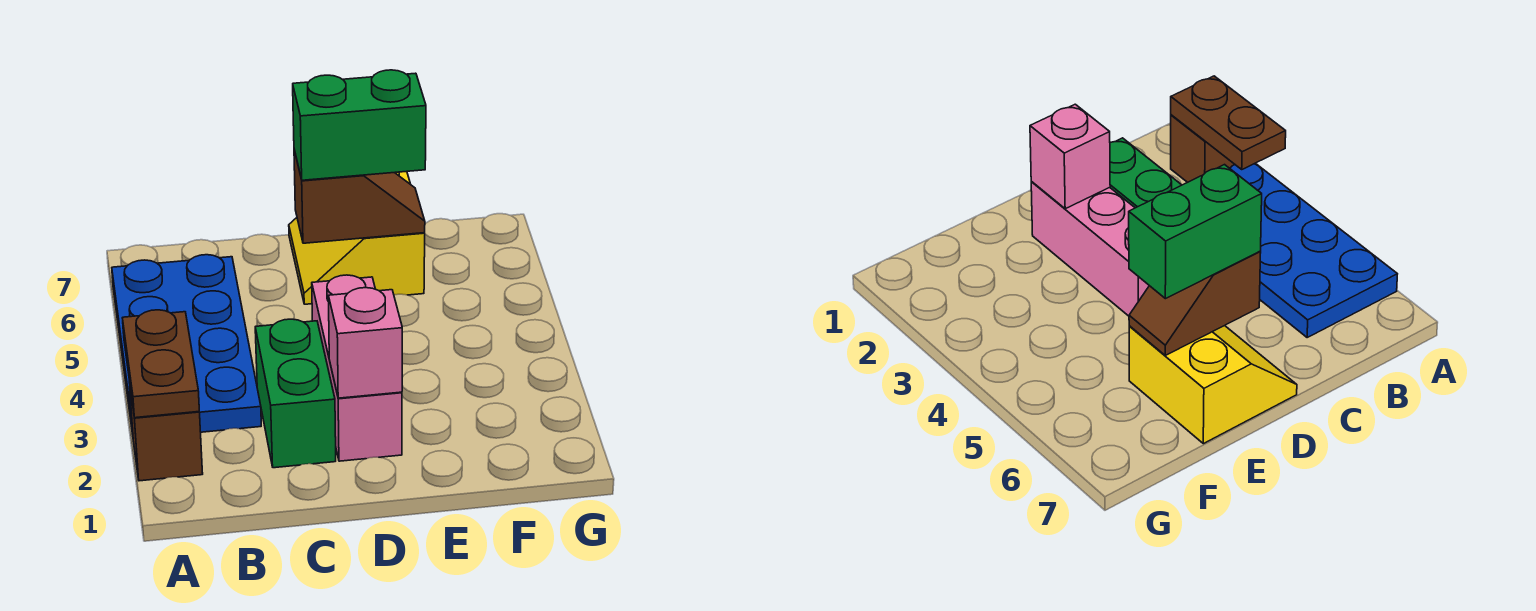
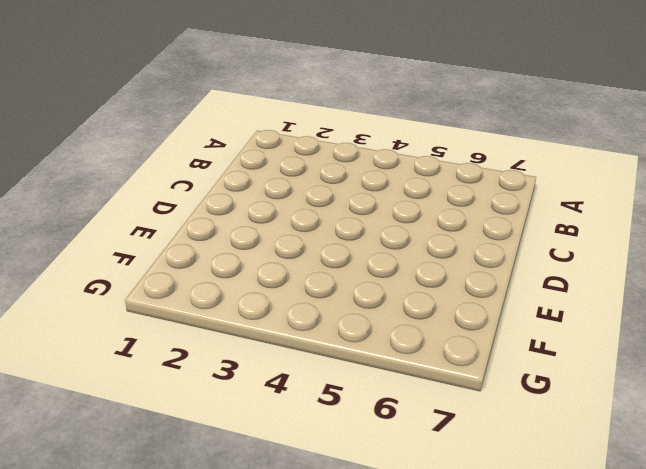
none -> brown 1x1 brick [129,381,203,481]
none -> blue 2x4 plate [112,255,261,434]

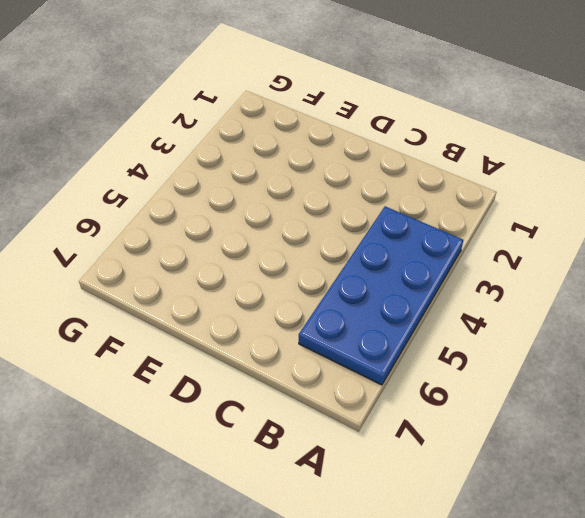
none -> brown 1x1 brick [129,381,203,481]
none -> green 1x2 brick [255,319,336,468]

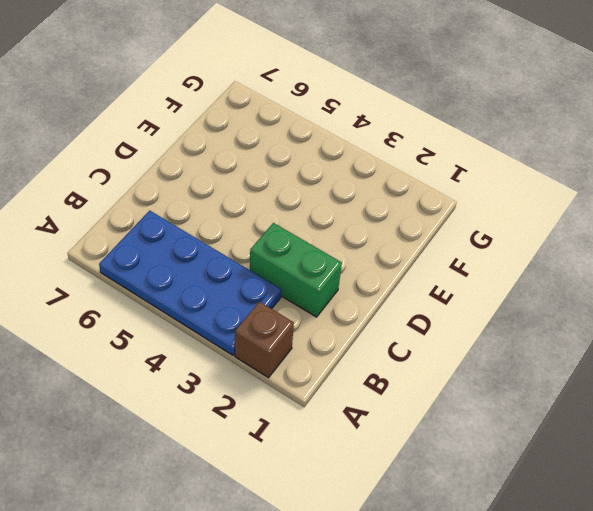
none -> pink 1x3 brick [312,275,402,461]
none -> yellow 2x2 slope [289,171,425,304]

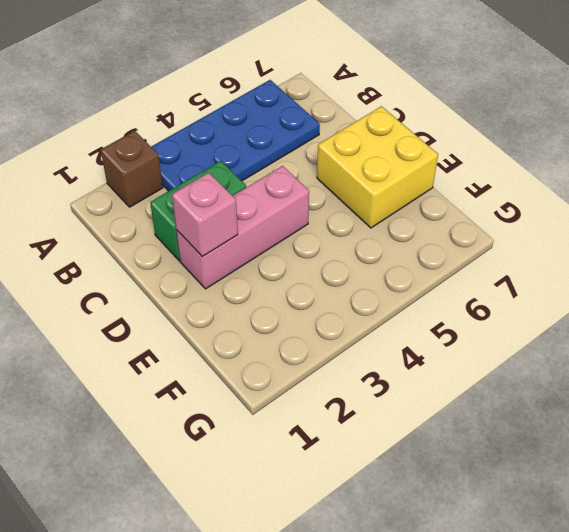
yellow 2x2 brick [317,106,438,228] -> yellow 2x2 slope [289,171,425,304]
none -> brown 1x2 plate [123,310,199,418]
none -> brown 1x2 slope [294,150,425,243]

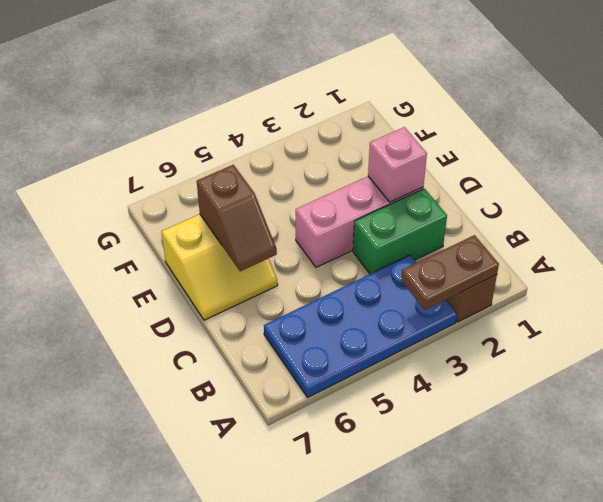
brown 1x2 slope [197,165,277,271] -> brown 1x2 slope turned to [294,150,425,243]
none -> green 1x2 brick [293,70,426,180]

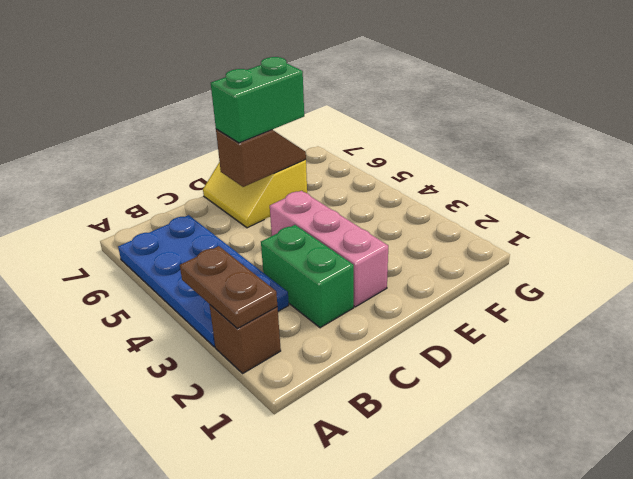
none -> pink 1x1 brick [328,288,402,398]

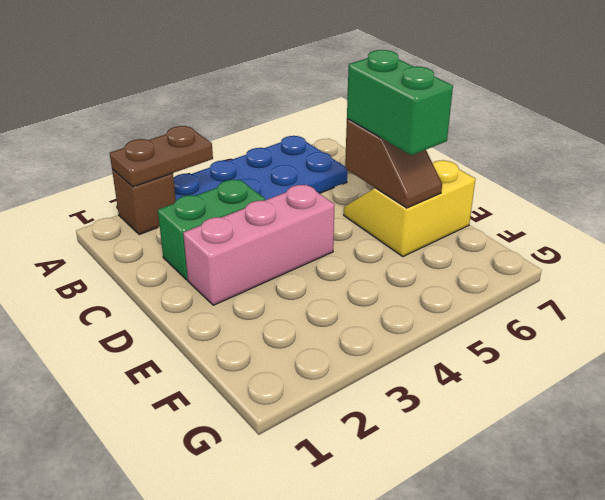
none -> pink 1x1 brick [328,288,402,398]

